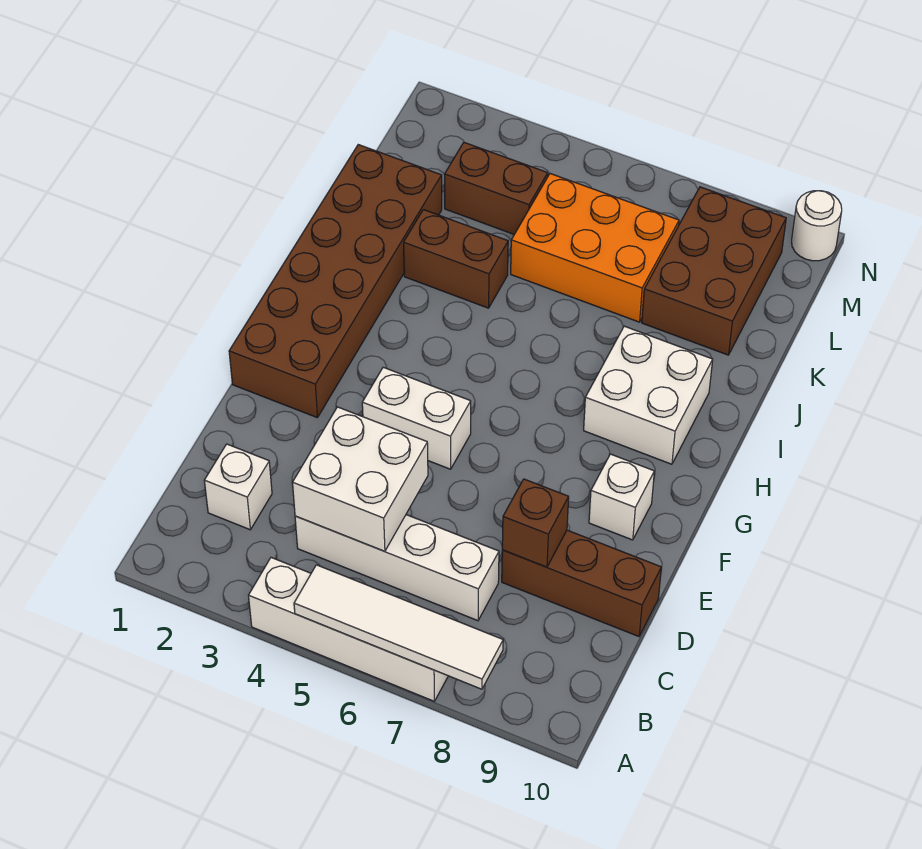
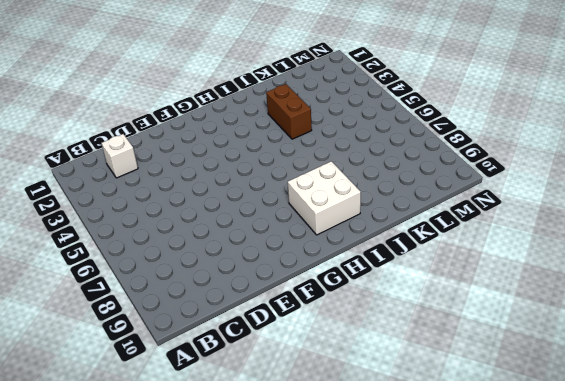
none -> white 1x4 brick [248,558,448,701]
none -> white 1x4 brick [295,515,499,621]
none -> brown 1x3 brick [502,530,661,636]

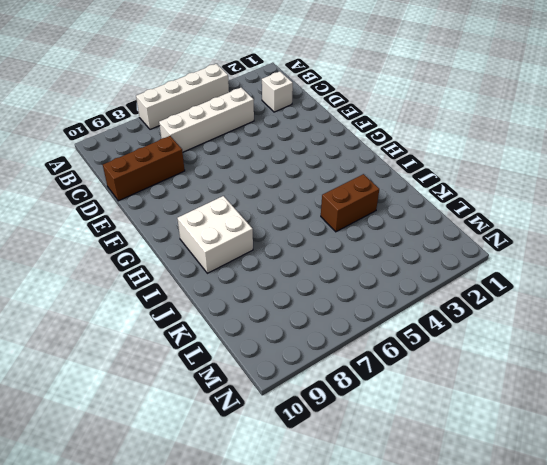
none -> brown 2x6 brick [229,145,442,418]
none -> white 1x2 brick [362,367,471,469]
none -> white 1x1 brick [589,454,654,540]

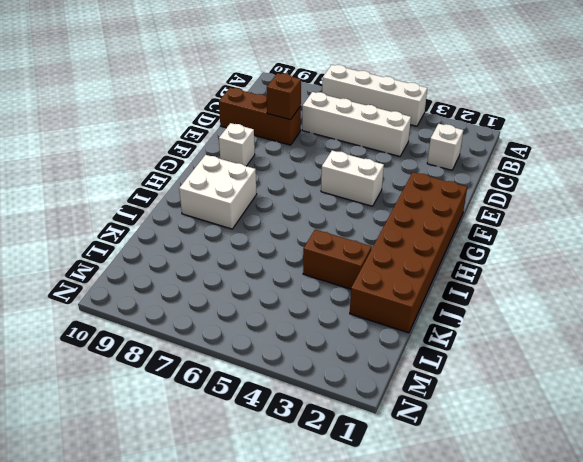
none -> orange 2x3 brick [511,174,679,322]
none -> brown 2x3 brick [642,187,786,355]
none -> brown 1x2 brick [445,143,548,234]

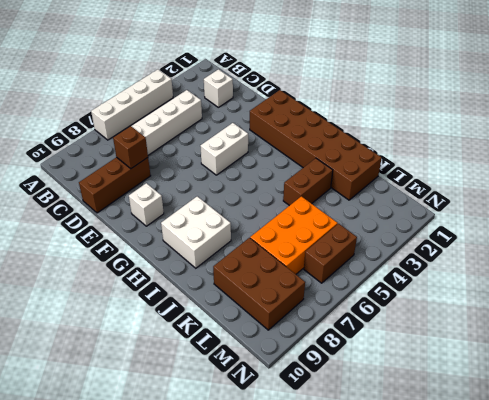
brown 1x2 brick [304,224,357,283] -> brown 1x2 brick moved to [445,143,548,234]
none -> white 1x1 round brick [792,191,842,261]
none -> white 1x4 tile [294,565,503,689]
none -> white 2x2 brick [293,407,428,551]

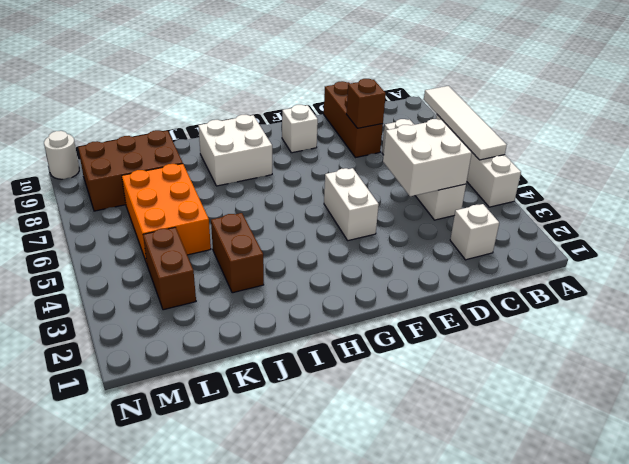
none -> brown 2x6 brick [229,145,442,418]

